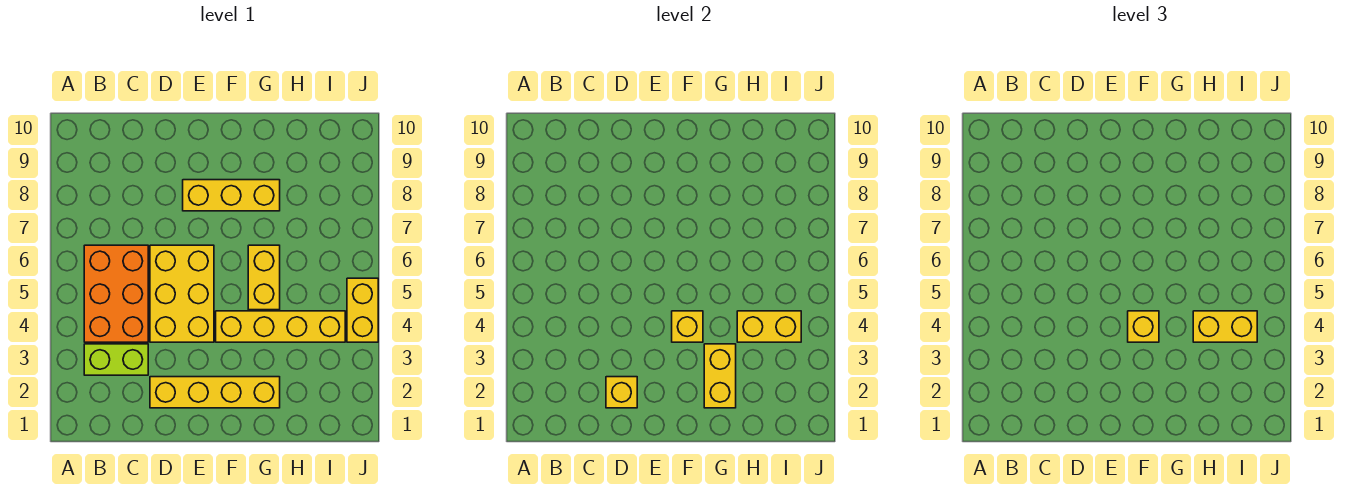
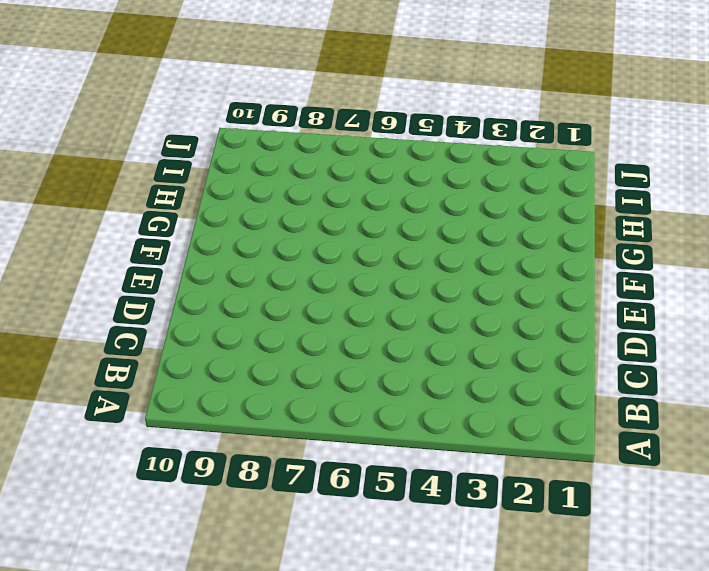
none -> lime 1x2 brick [84,344,148,375]
none -> orange 2x3 brick [84,245,148,342]
none -> yellow 1x4 brick [150,377,280,408]

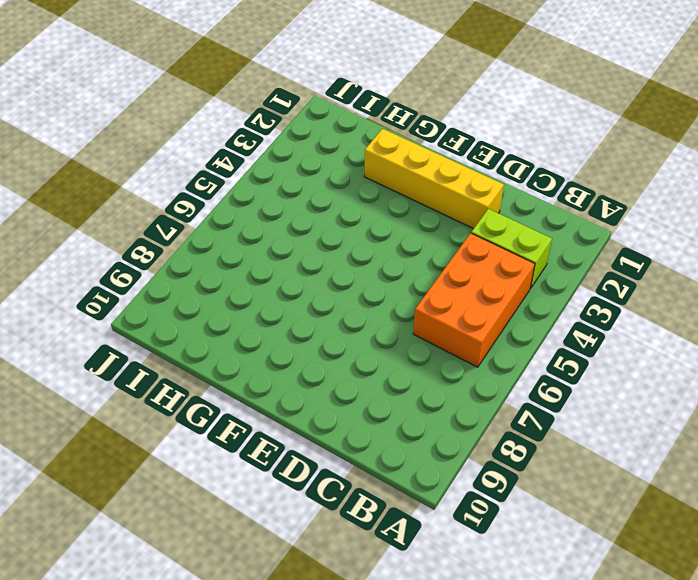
none -> yellow 2x3 brick [150,245,214,342]
none -> yellow 1x3 brick [183,180,280,211]
none -> yellow 1x4 brick [216,311,345,342]

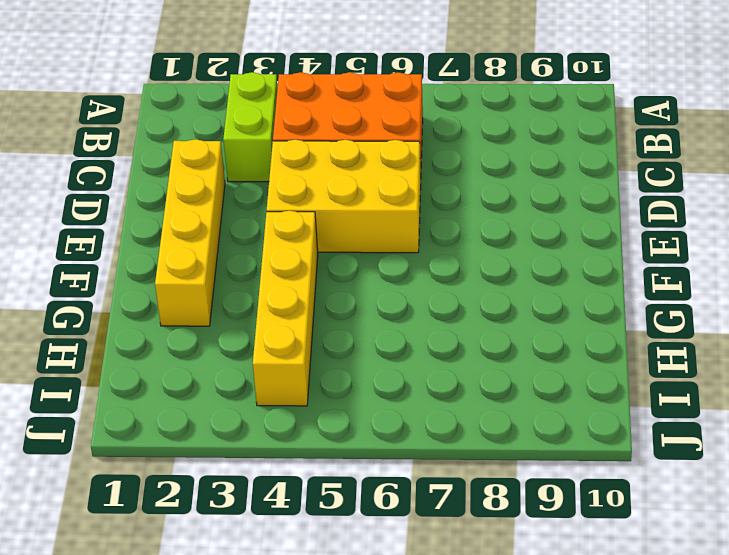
none -> yellow 1x3 brick [183,180,280,211]
none -> yellow 1x2 brick [248,245,280,310]
none -> yellow 1x2 brick [347,278,378,342]

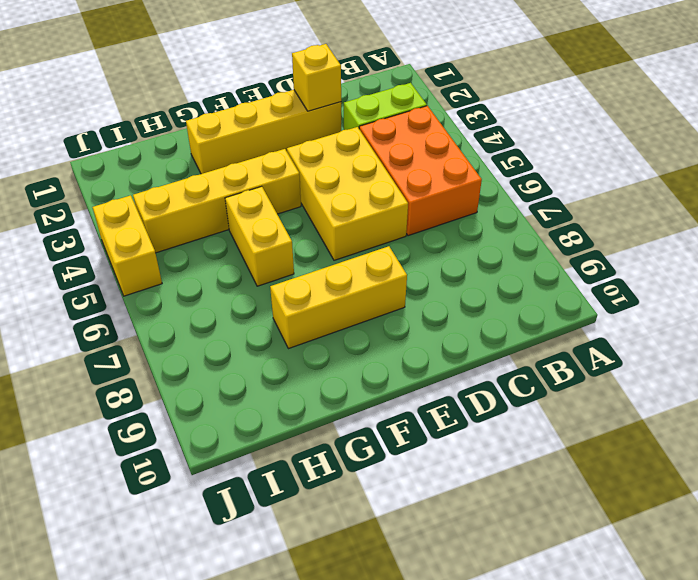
none -> yellow 1x1 brick [672,311,703,342]
none -> yellow 1x2 brick [704,344,736,408]
none -> yellow 1x2 brick [737,311,801,342]

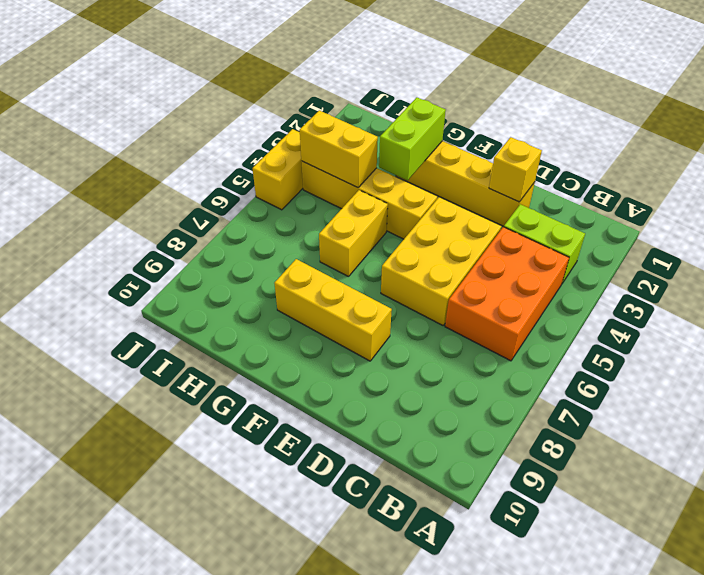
lime 1x2 brick [379,97,446,180] -> yellow 1x2 brick [704,344,736,408]
none -> yellow 1x1 brick [672,311,703,342]
none -> yellow 1x1 brick [1128,311,1159,342]
none -> yellow 1x2 brick [1193,311,1257,342]

